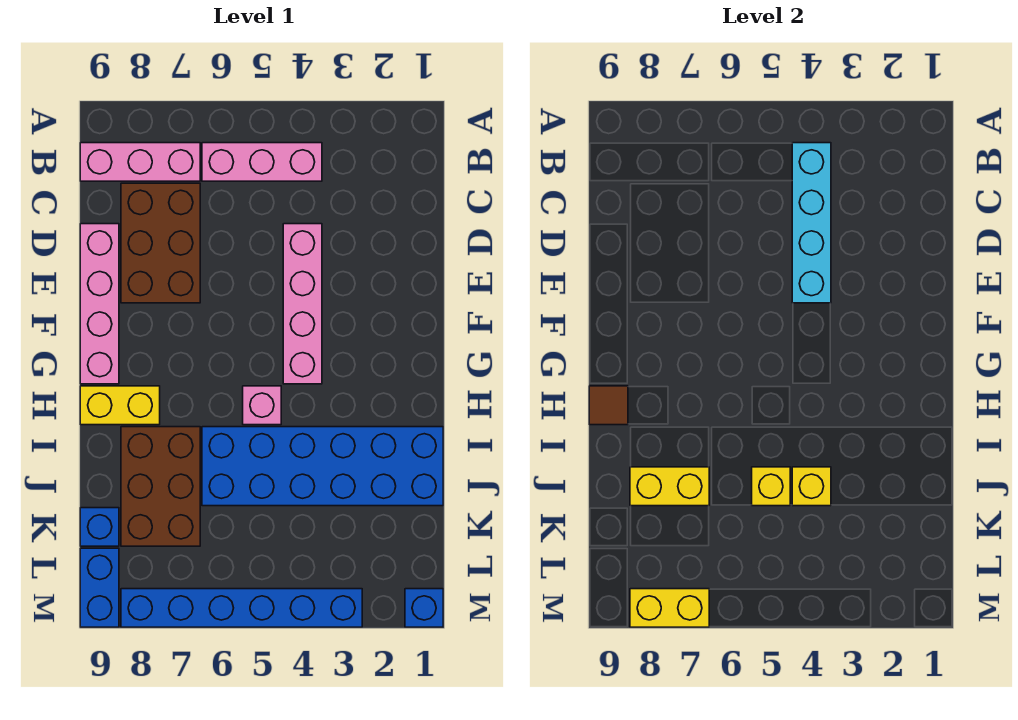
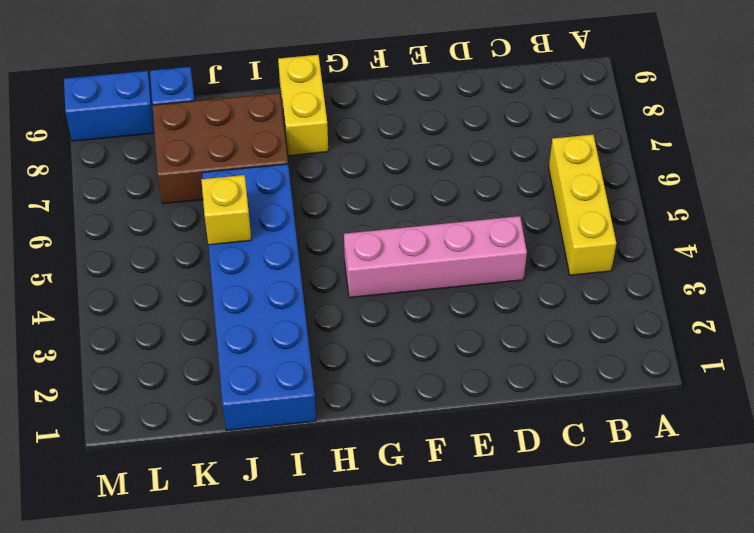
yellow 1x3 brick [549,135,616,275] -> pink 1x3 brick [202,143,322,181]
none -> pink 1x3 brick [80,143,200,181]
none -> brown 2x3 brick [121,183,200,303]
none -> pink 1x4 brick [80,224,119,384]

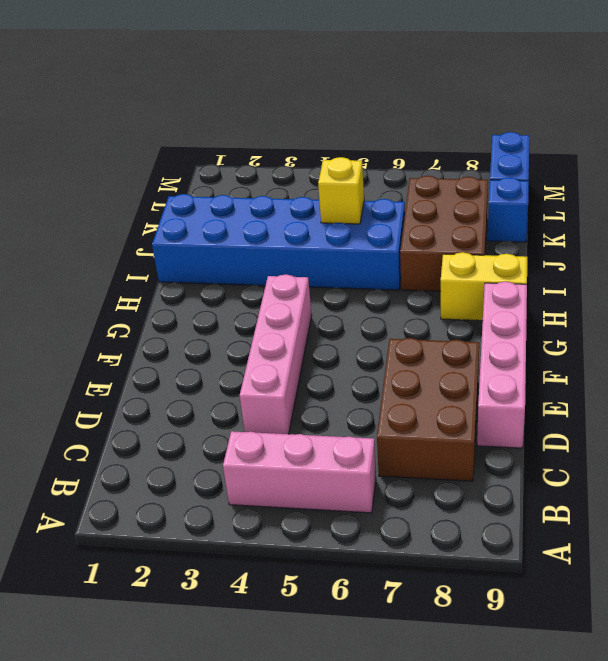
none -> pink 1x3 brick [80,143,200,181]
none -> pink 1x1 brick [243,386,281,425]
none -> blue 1x1 brick [405,589,443,627]

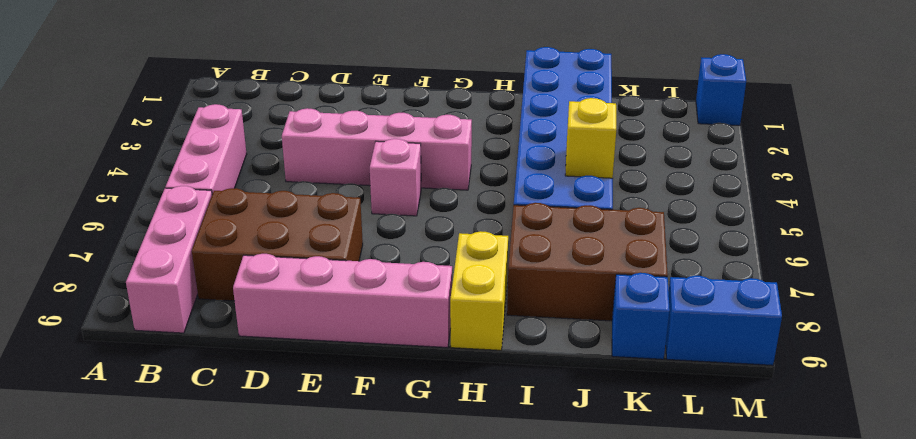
pink 1x1 brick [370,139,421,216] -> pink 1x1 brick moved to [243,386,281,425]
none -> blue 1x6 brick [121,589,362,627]
none -> cyan 1x4 brick [792,143,831,303]
none -> brown 1x1 tile [589,386,628,425]

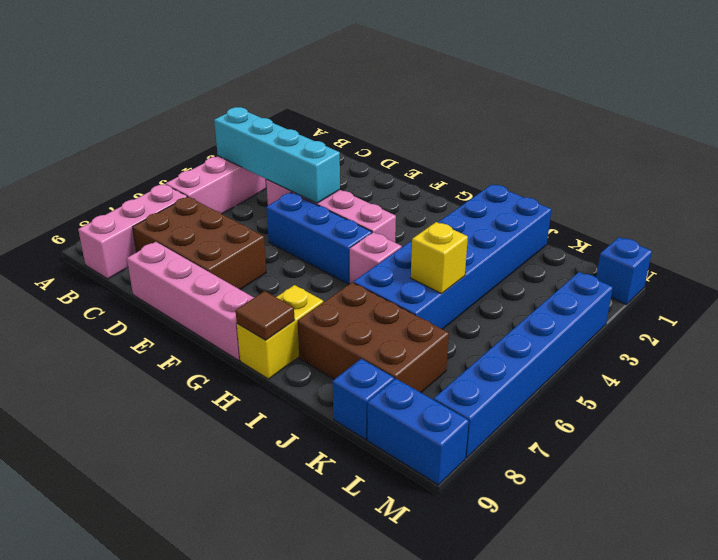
blue 1x3 brick [266,192,372,284] -> none
none -> yellow 1x1 brick [792,467,831,506]
none -> yellow 1x2 brick [630,467,709,506]
none -> yellow 1x2 brick [630,589,709,627]

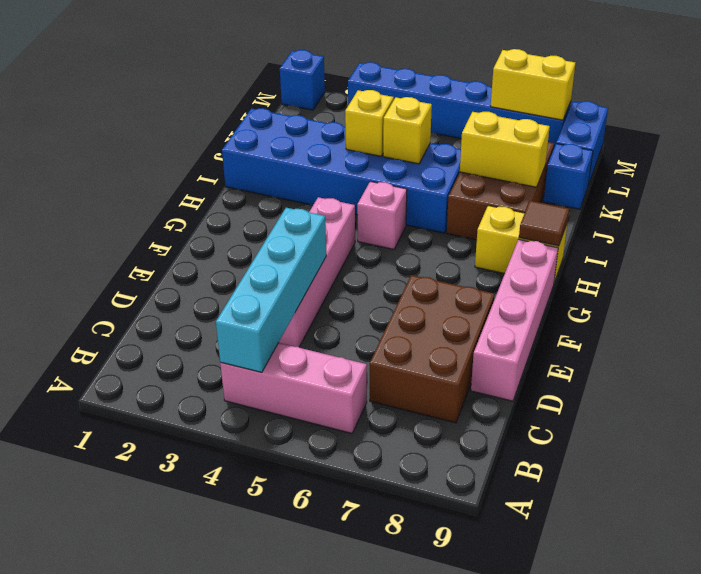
none -> pink 1x3 brick [80,143,200,181]

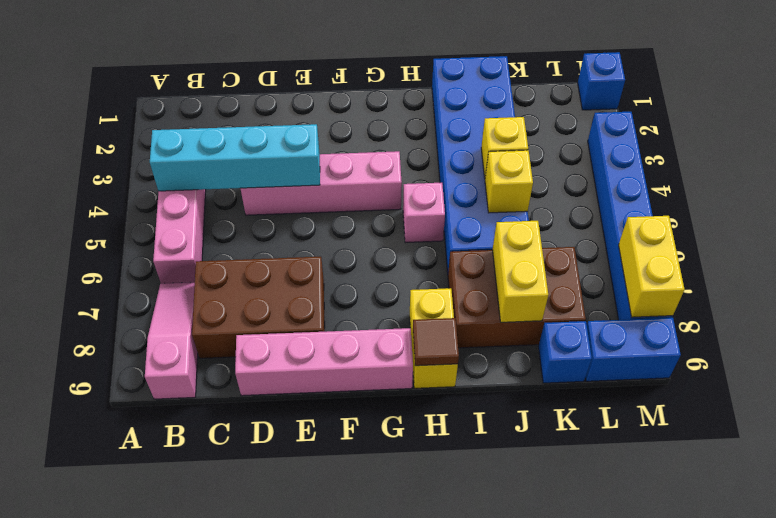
pink 1x3 slope [145,282,198,399] -> pink 1x3 brick [80,143,200,181]

